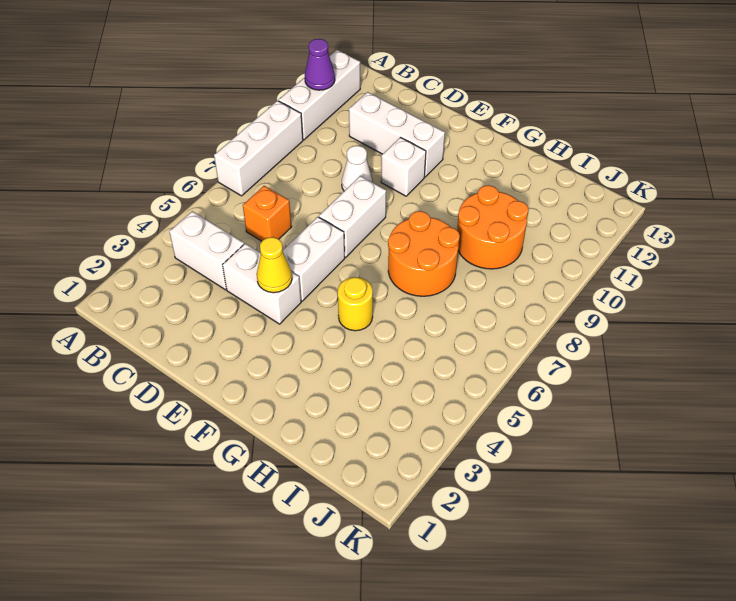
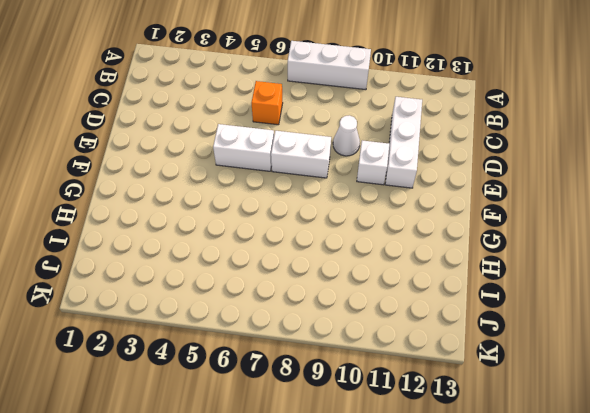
none -> white 1x3 brick [279,50,360,140]
none -> white 1x2 brick [169,211,244,290]
none -> white 1x2 brick [223,244,301,324]

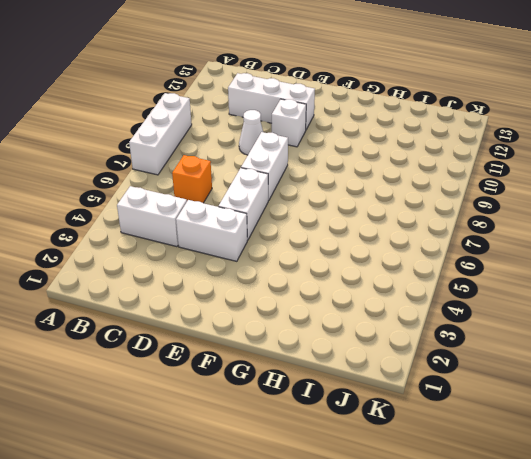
none -> white 1x3 brick [279,50,360,140]
none -> yellow 1x1 round brick [338,277,373,331]
none -> orange 2x2 round brick [388,211,460,296]

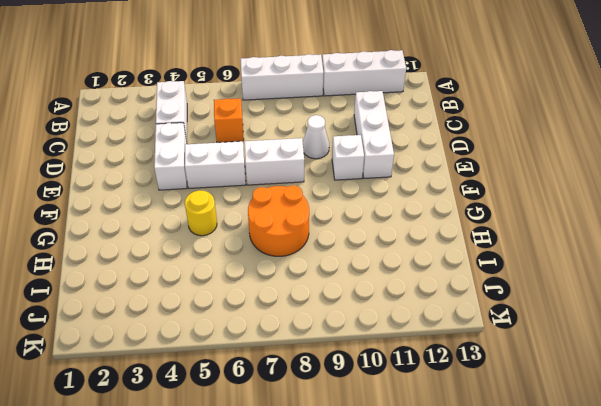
none -> orange 2x2 round brick [457,185,529,269]
none -> purple 1x1 cone [305,39,335,90]
none -> yellow 1x1 cone [257,237,292,293]

